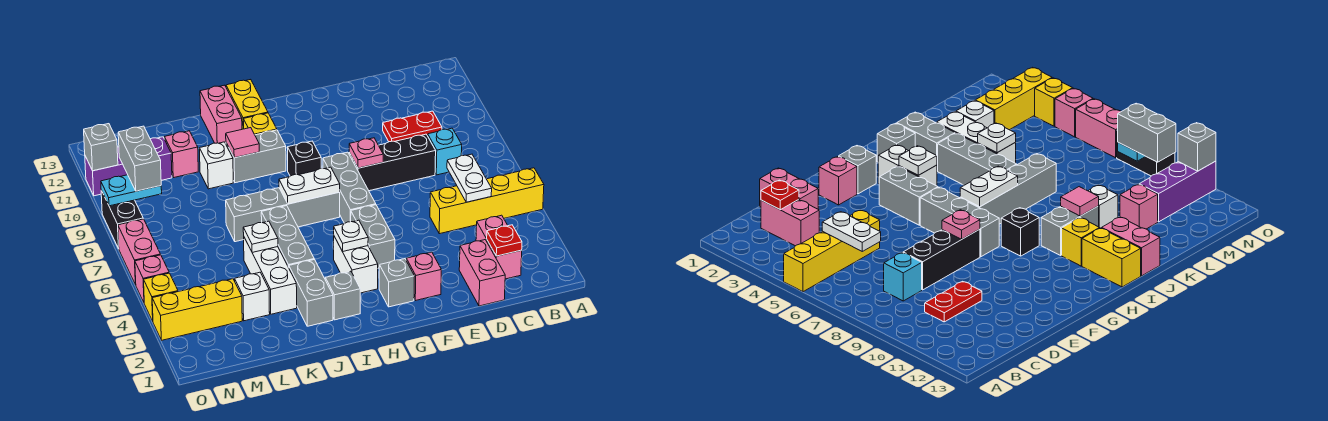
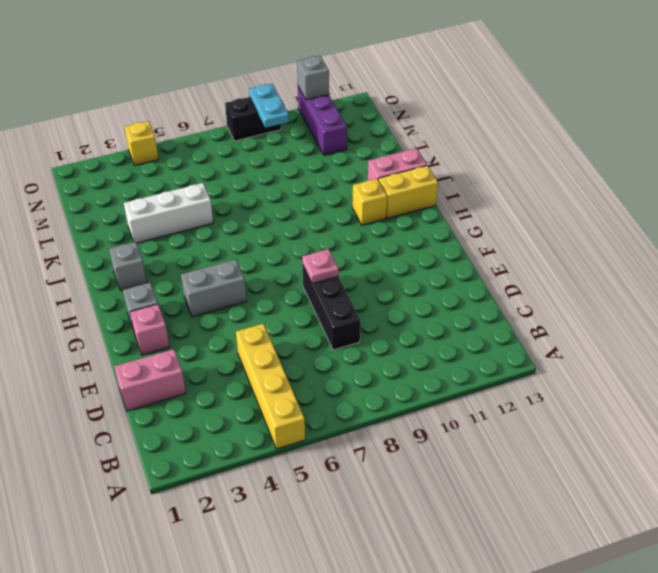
none -> pink 1x2 brick [476,215,522,279]
none -> cyan 1x1 brick [428,128,462,175]
none -> red 1x2 plate [383,111,442,142]
none -> grey 1x3 brick [323,152,376,224]

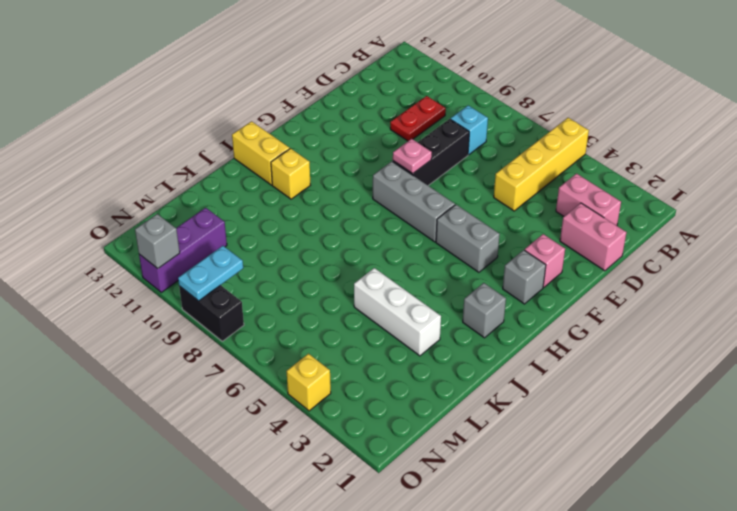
none -> white 1x2 brick [334,237,378,293]
none -> grey 1x4 brick [226,188,340,242]
none -> black 1x1 brick [287,141,321,176]
none -> grey 1x2 brick [226,130,286,183]

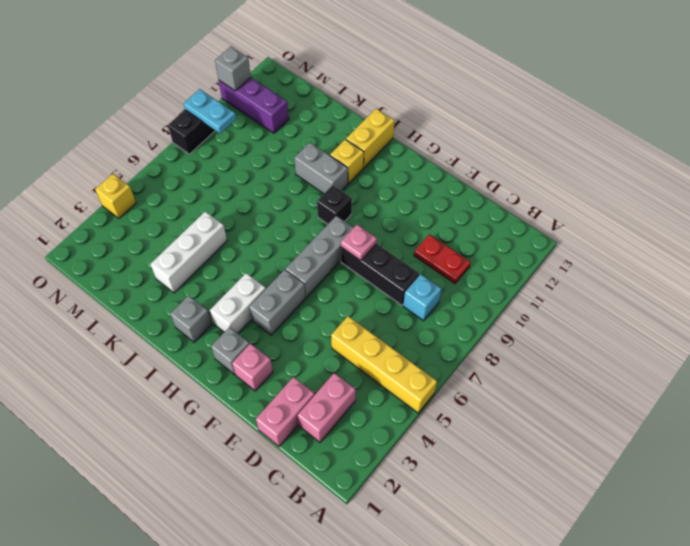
none -> grey 1x4 brick [226,188,340,242]
none -> grey 1x2 brick [289,259,333,326]
none -> grey 1x3 brick [261,206,314,268]
none -> pink 1x2 brick [200,85,242,144]

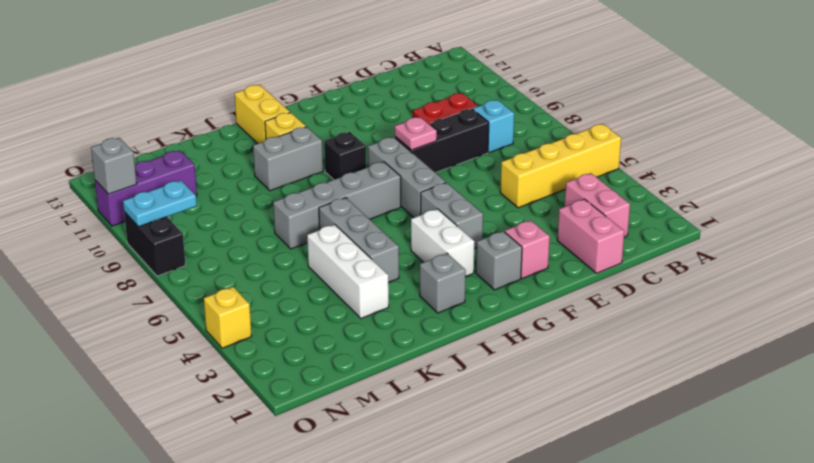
none -> grey 1x2 brick [289,259,333,326]
none -> pink 1x2 brick [200,85,242,144]
none -> white 1x1 brick [199,142,233,189]
none -> white 1x1 brick [235,272,270,321]

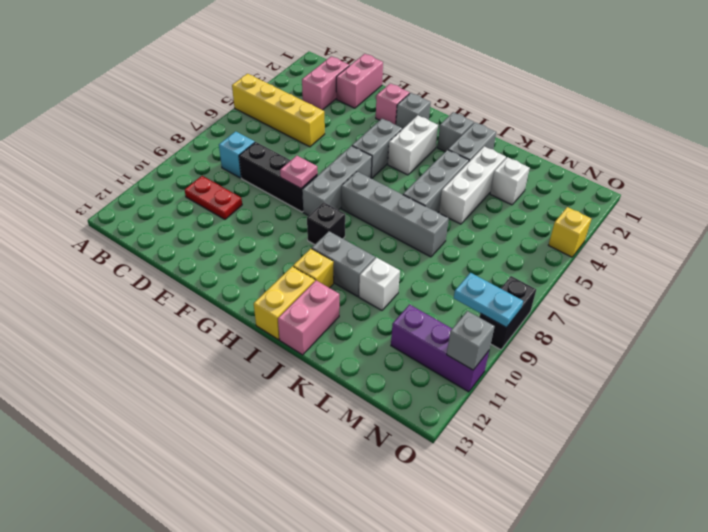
none -> pink 1x1 brick [164,131,198,178]
none -> yellow 1x3 brick [152,279,242,340]
none -> pink 1x1 brick [135,255,169,302]
none -> pink 1x2 brick [118,219,161,285]

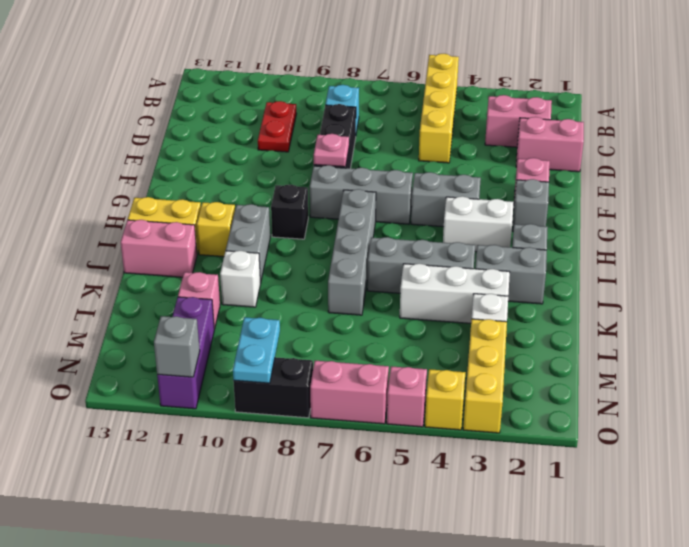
none -> red 1x1 plate [487,225,522,256]
none -> white 1x2 plate [447,154,492,202]
none -> white 1x1 plate [334,220,368,251]
none -> white 1x2 plate [279,167,340,204]

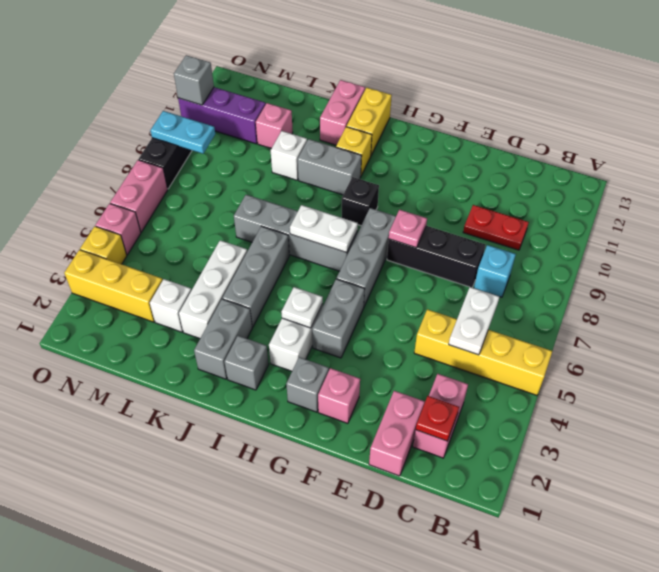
none -> pink 1x1 tile [226,128,259,158]
none -> white 1x1 plate [243,221,278,253]
none -> grey 1x2 brick [118,126,162,191]

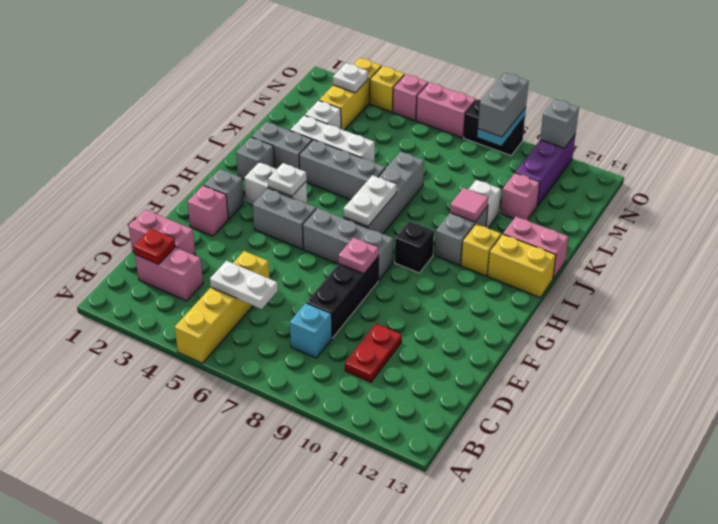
white 1x1 plate [333,63,368,93] -> white 1x1 plate moved to [243,221,278,253]
grey 1x2 brick [478,73,529,137] -> grey 1x2 brick turned to [118,126,162,191]

